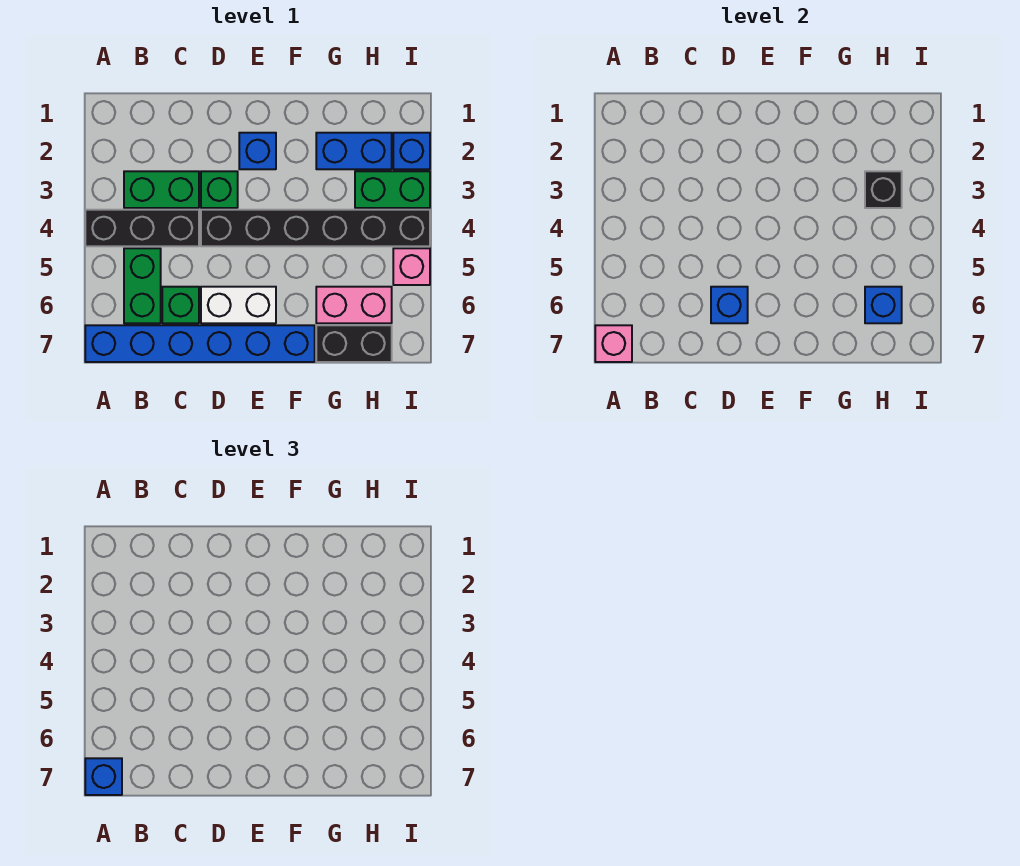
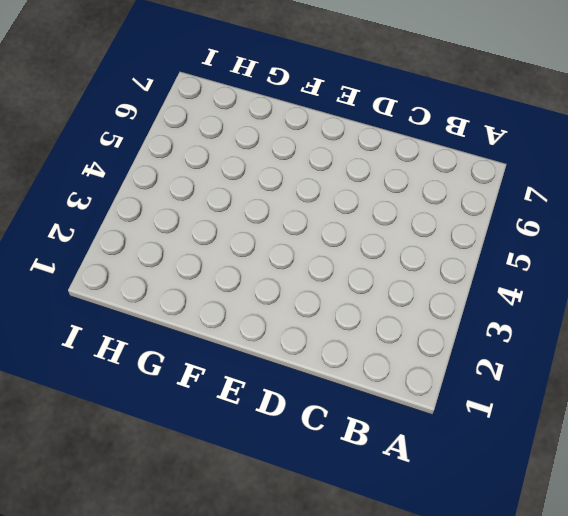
none -> black 1x3 brick [85,210,199,246]
none -> blue 1x6 brick [85,325,315,362]
none -> green 1x2 brick [124,171,199,208]

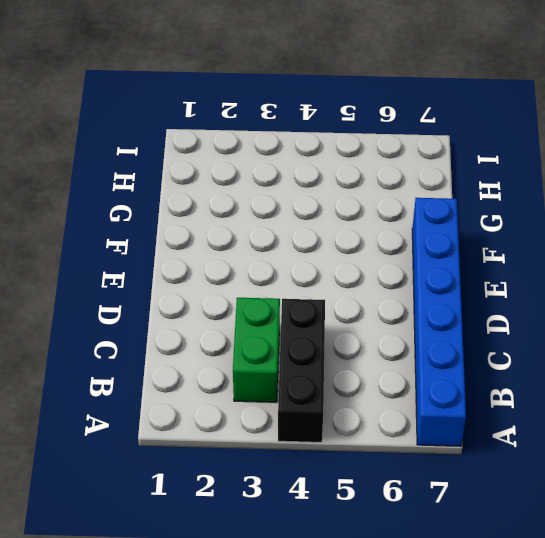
none -> green 1x2 brick [124,248,161,323]
none -> green 1x1 brick [162,287,199,323]
none -> green 1x1 brick [201,171,238,208]

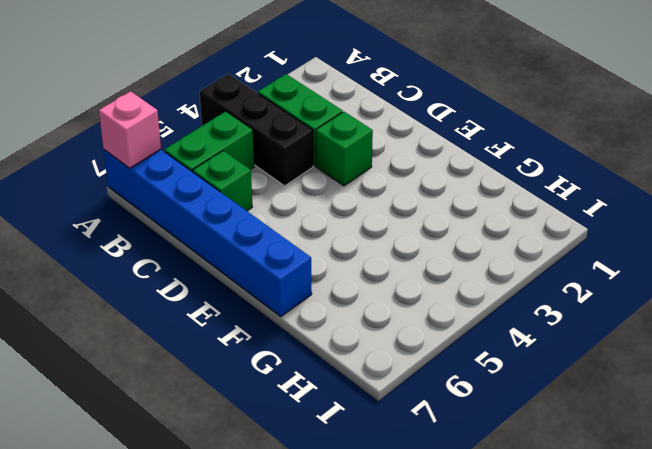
none -> black 1x6 brick [201,210,430,246]
none -> white 1x2 brick [201,287,276,323]
none -> blue 1x1 brick [239,133,276,169]

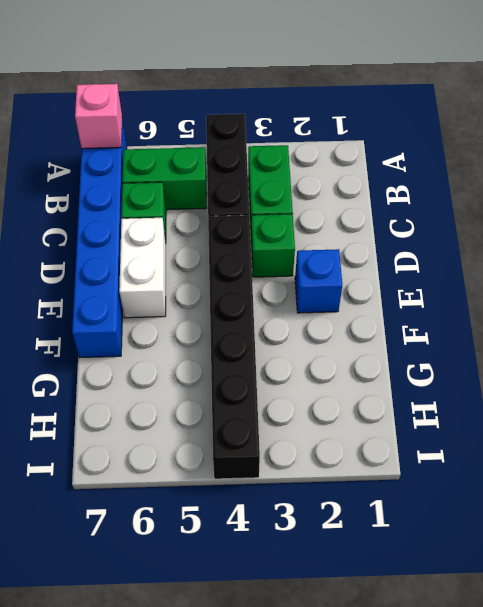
none -> blue 1x2 brick [316,133,392,169]
none -> pink 1x2 brick [316,287,392,323]
none -> black 1x2 brick [316,325,392,362]

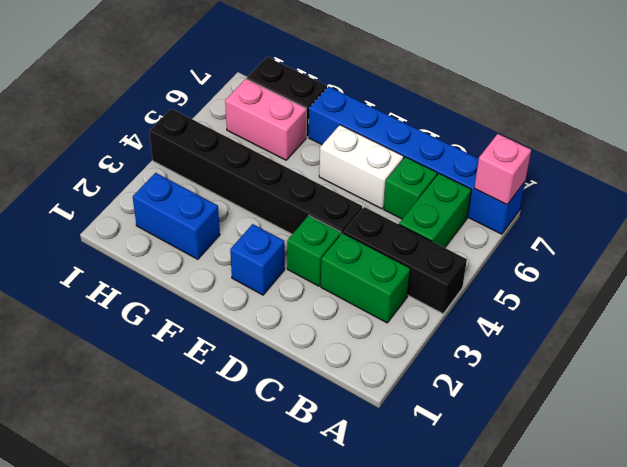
none -> green 1x2 brick [355,171,430,208]
none -> blue 1x1 brick [393,133,430,169]
none -> pink 1x1 brick [393,248,430,285]

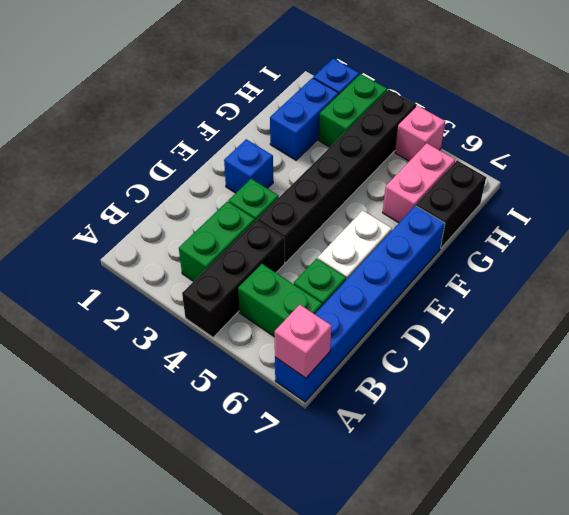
none -> blue 1x1 brick [711,287,748,323]
none -> black 1x1 brick [865,171,902,208]
none -> blue 1x1 brick [865,287,902,323]

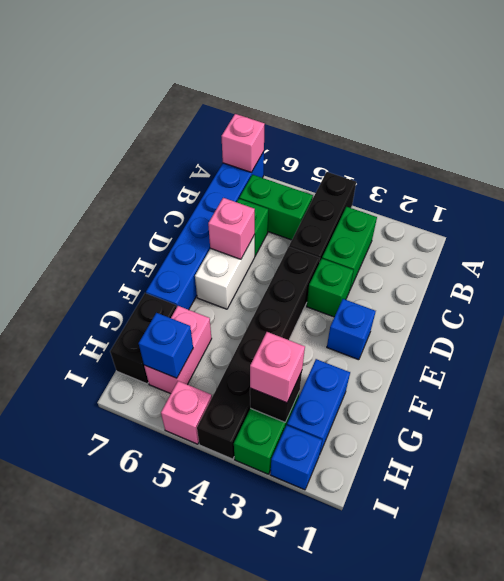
pink 1x1 brick [208,198,255,259] -> blue 1x1 brick [711,287,748,323]
pink 1x1 brick [250,332,305,403] -> none
none -> blue 1x1 brick [85,758,122,795]

